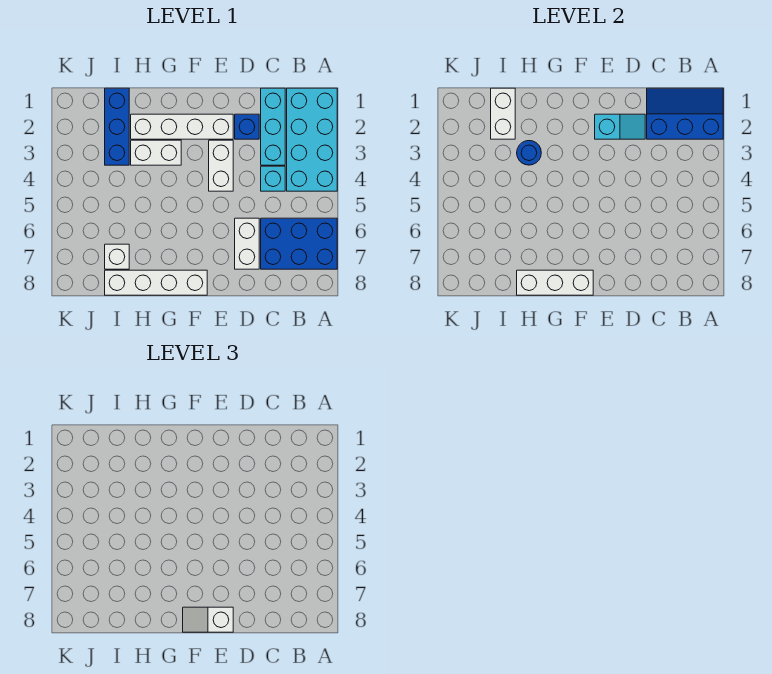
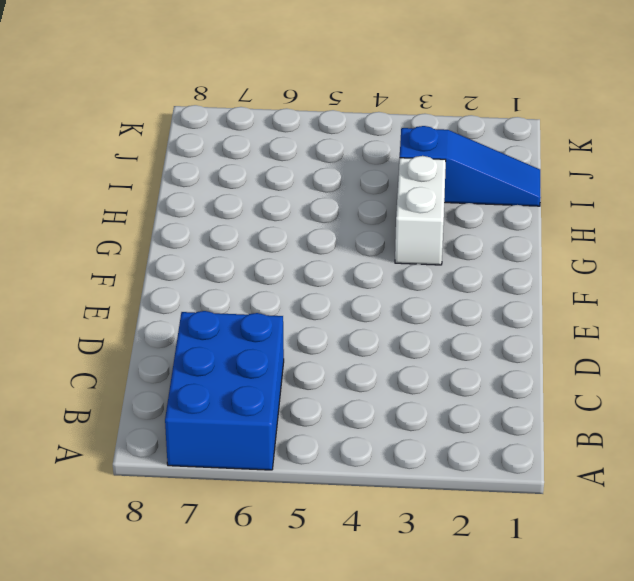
blue 1x3 slope [400,126,541,206] -> blue 1x3 brick [105,88,129,165]
none -> cyan 2x4 brick [287,88,337,191]
none -> cyan 1x3 brick [261,88,285,165]
none -> cyan 1x1 brick [261,166,285,191]

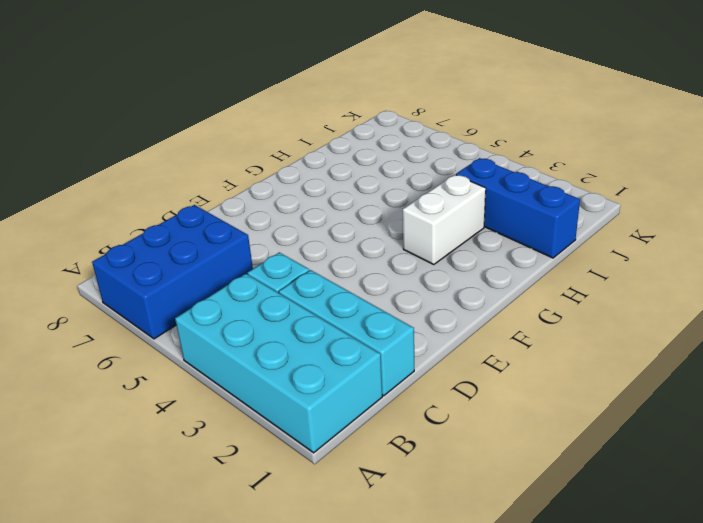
none -> blue 1x1 brick [235,114,259,139]
none -> white 1x2 brick [235,218,259,269]
none -> white 1x4 brick [131,114,233,139]

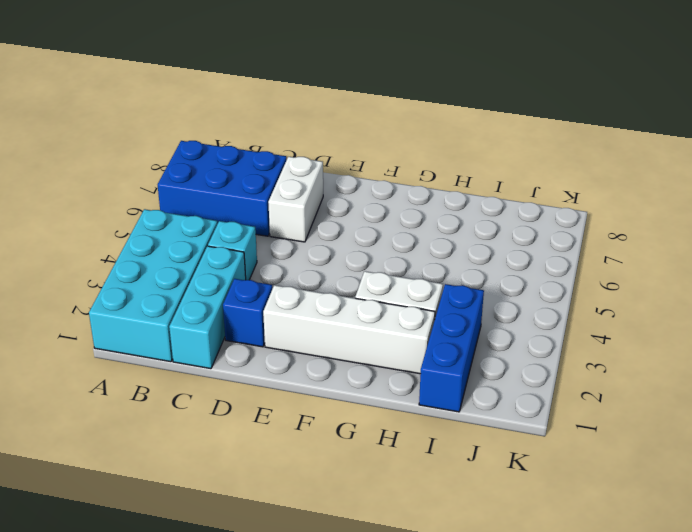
none -> white 1x2 brick [209,140,233,191]
none -> white 1x4 brick [105,270,207,295]
none -> white 1x1 brick [105,244,129,269]

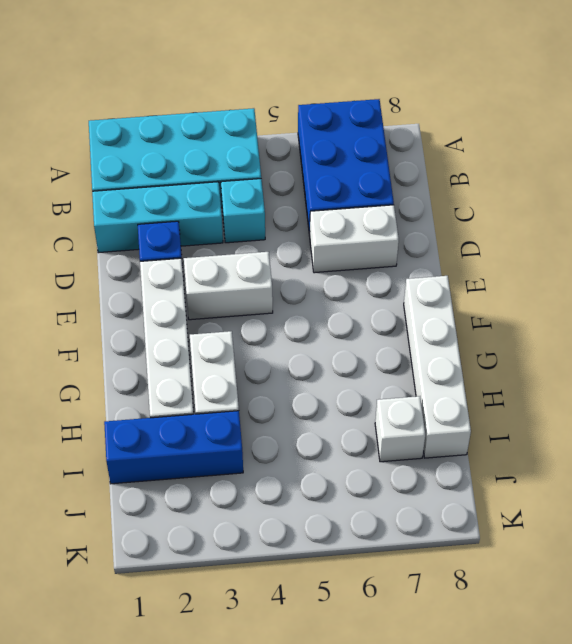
none -> blue 2x3 slope [647,88,723,139]
none -> cyan 1x2 slope [595,114,645,139]
none -> white 1x3 brick [517,270,593,295]

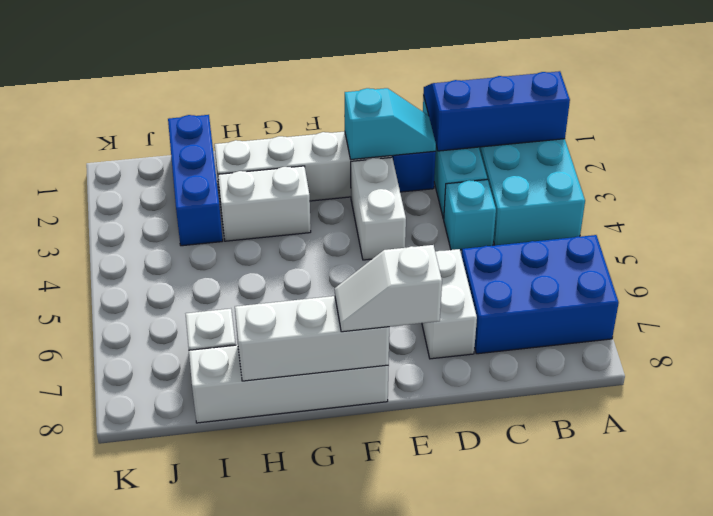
none -> blue 1x1 round brick [517,141,541,165]
none -> white 1x2 brick [491,88,515,139]

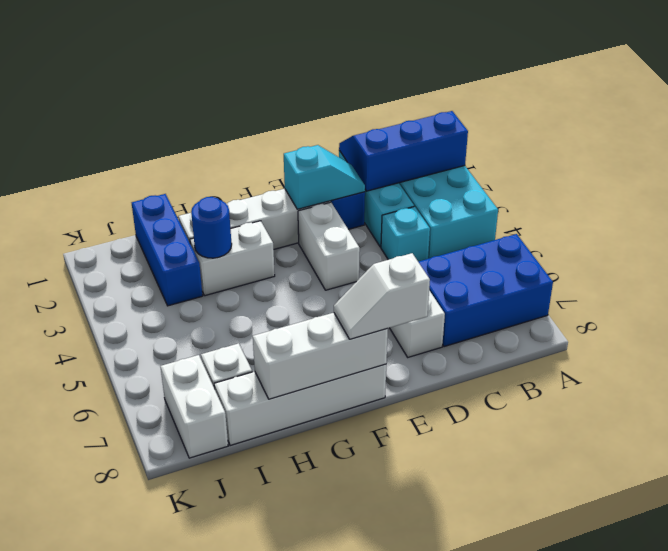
white 1x2 brick [160,355,228,458] -> white 1x2 brick moved to [491,88,515,139]

